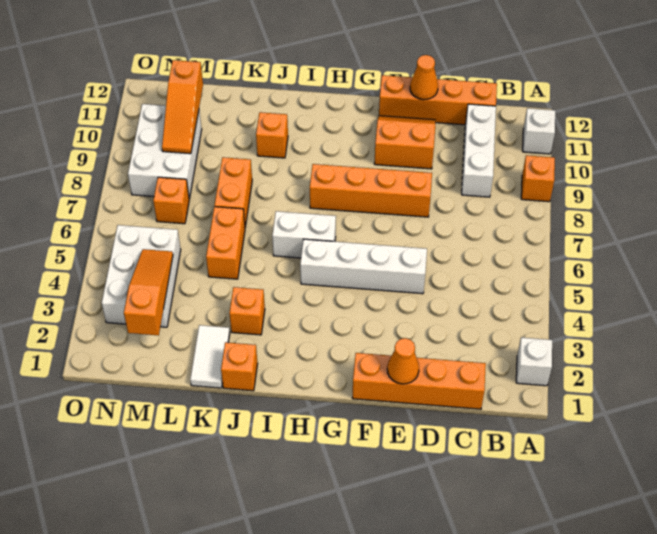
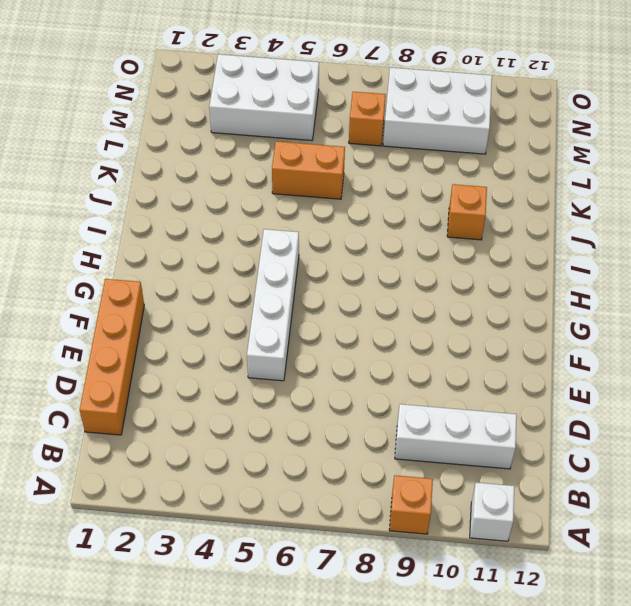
none -> white 1x1 brick [516,337,552,386]
none -> orange 1x4 brick [379,75,497,125]
none -> orange 1x4 brick [310,164,432,217]

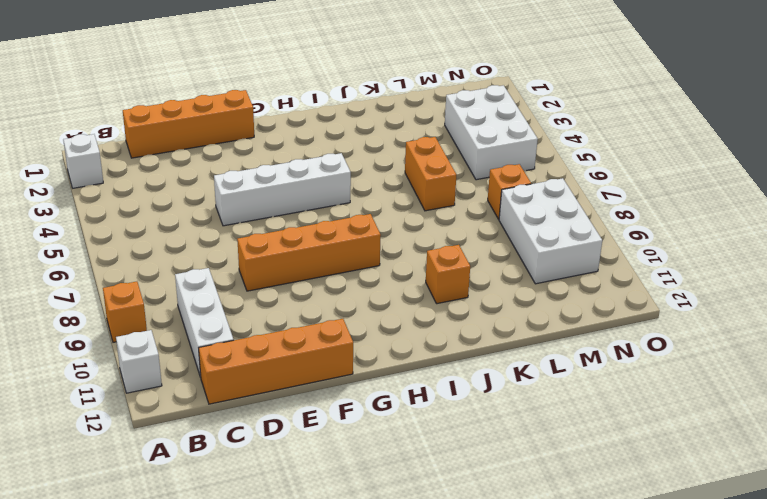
none -> orange 2x2 slope [374,116,435,169]
none -> white 1x2 brick [272,211,336,258]
none -> orange 1x1 brick [221,342,258,391]

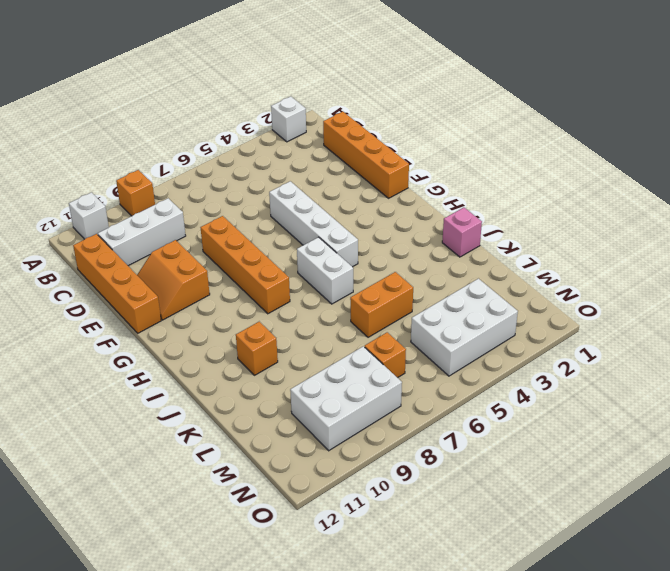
pink 1x1 brick [442,208,482,257] -> orange 1x1 brick [221,342,258,391]
none -> orange 1x1 brick [229,287,265,335]
none -> white 1x2 tile [190,325,230,388]
none -> orange 1x2 brick [214,157,252,227]

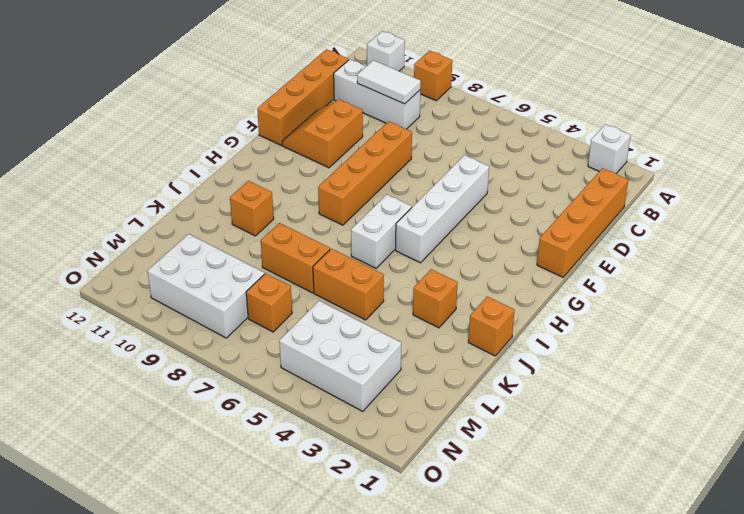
white 1x2 tile [357,60,421,104] -> white 1x2 tile moved to [190,325,230,388]
none -> orange 1x1 cone [387,338,419,384]
none -> orange 1x1 cone [410,55,438,100]
none -> orange 1x3 slope [124,249,173,335]

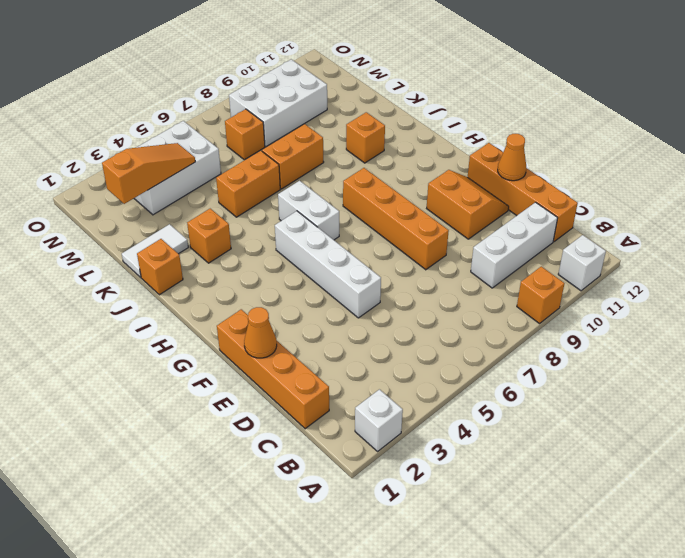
none -> orange 1x3 slope [162,60,203,154]

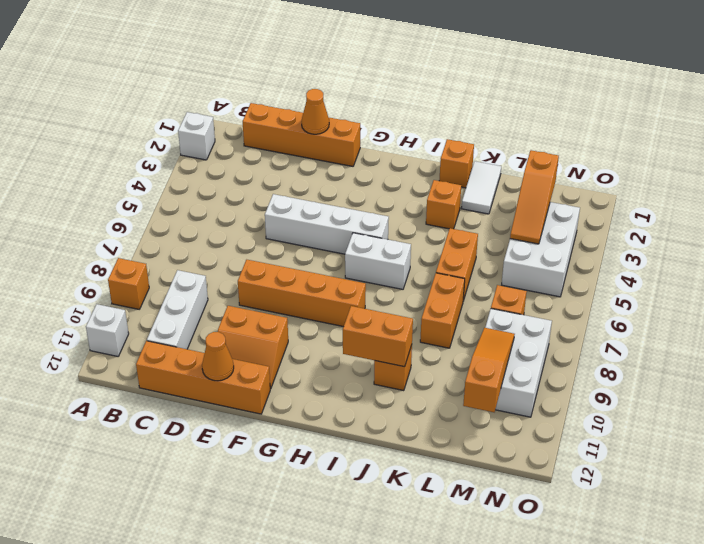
orange 1x2 brick [343,306,413,367] -> none

